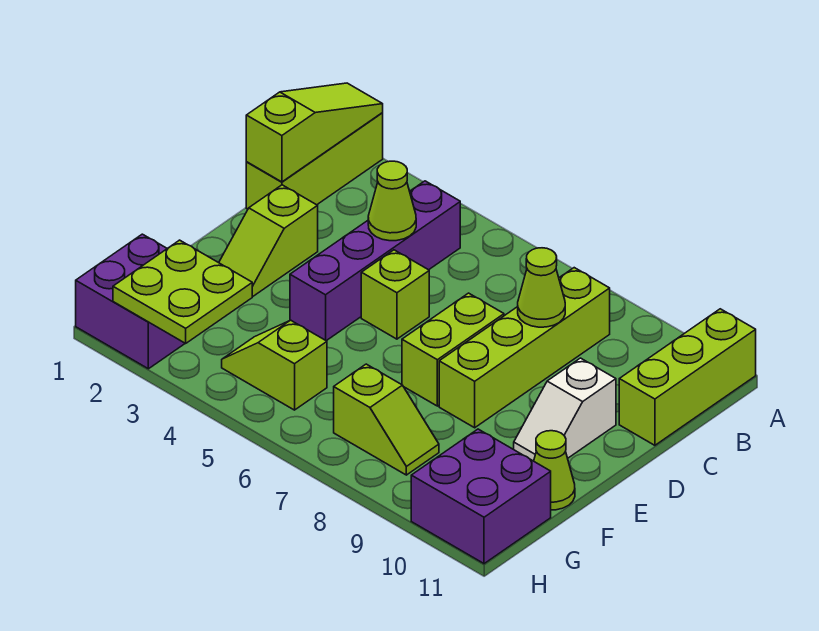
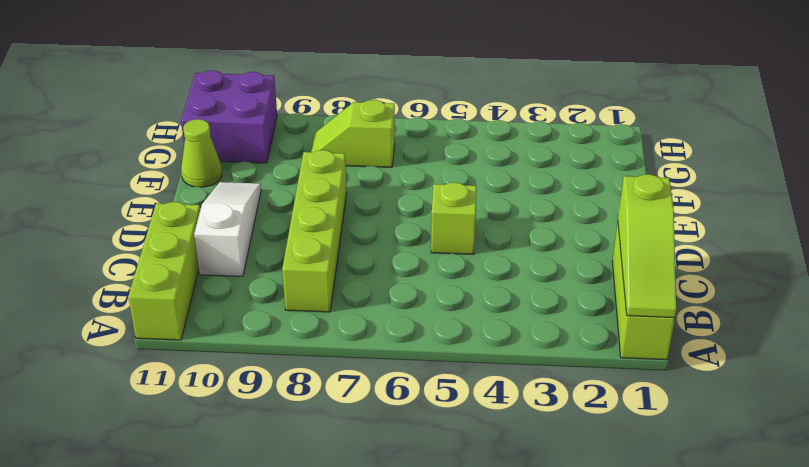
white 1x3 slope [194,182,261,276] -> white 1x2 slope [514,358,616,461]
none -> purple 1x4 brick [290,181,460,341]
none -> lime 1x2 slope [219,185,318,297]
none -> lime 1x2 brick [402,293,504,406]

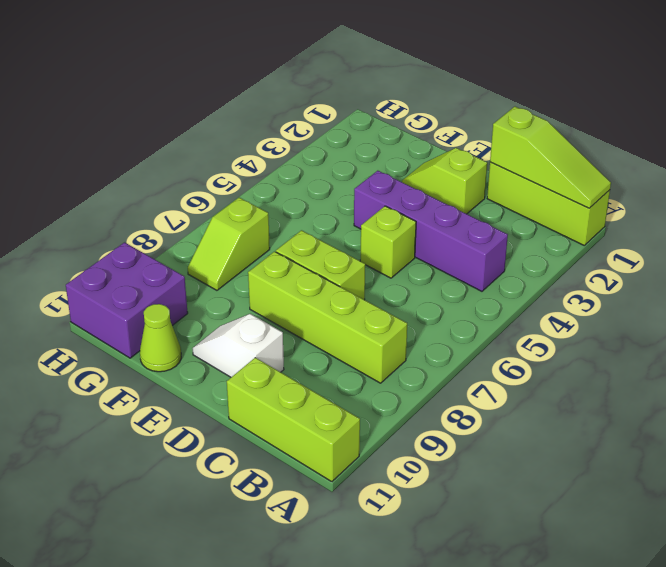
none -> purple 2x2 brick [76,234,185,369]
none -> lime 1x2 slope [222,320,327,410]
none -> lime 1x1 cone [368,161,416,241]

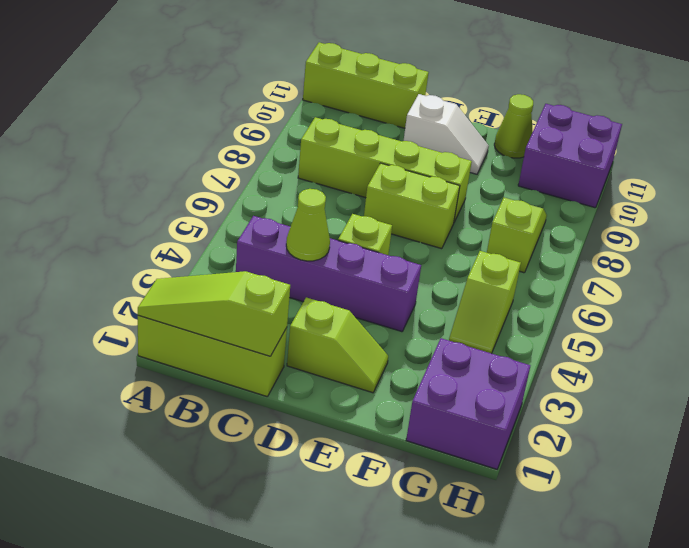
none -> lime 1x1 cone [518,248,565,327]
none -> lime 2x2 plate [113,240,252,344]

